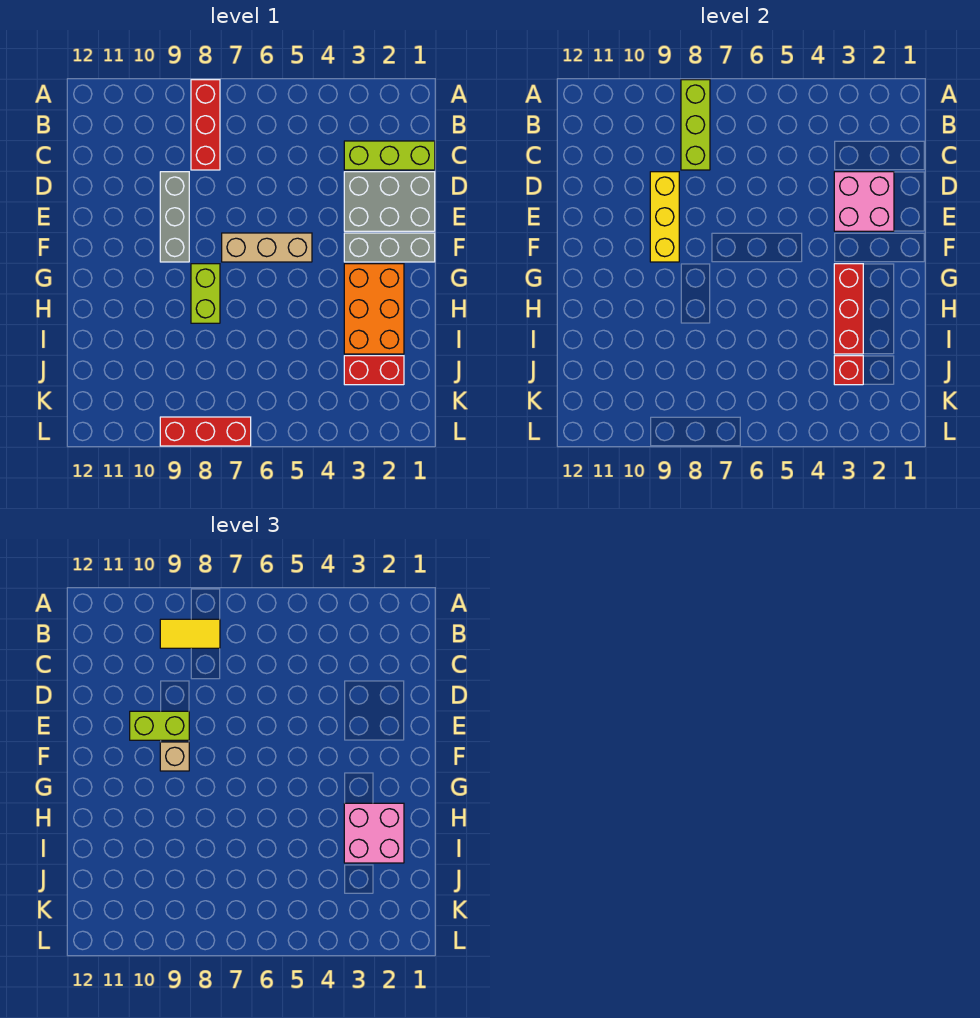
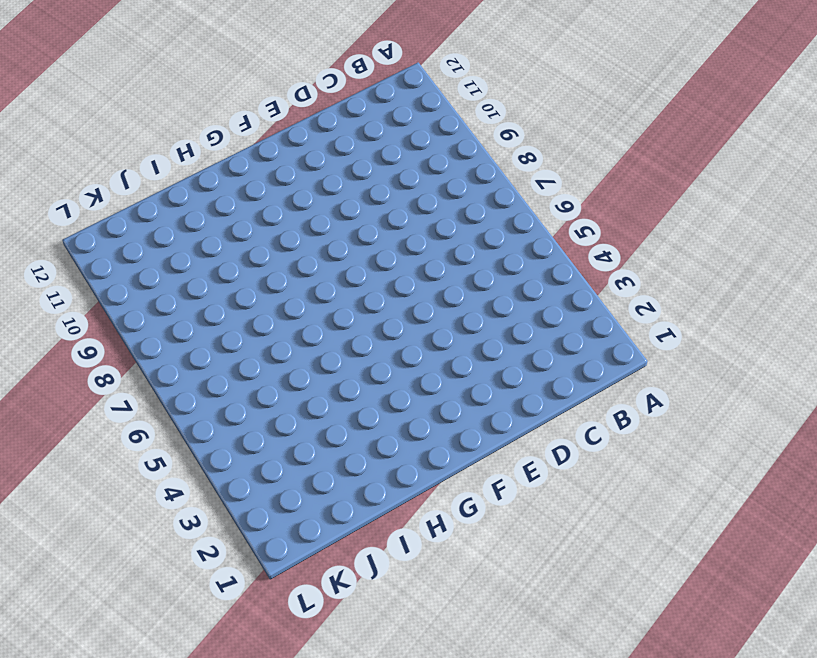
none -> red 1x3 brick [191,80,220,170]
none -> lime 1x3 brick [344,141,435,170]
none -> grey 2x3 brick [344,172,435,231]

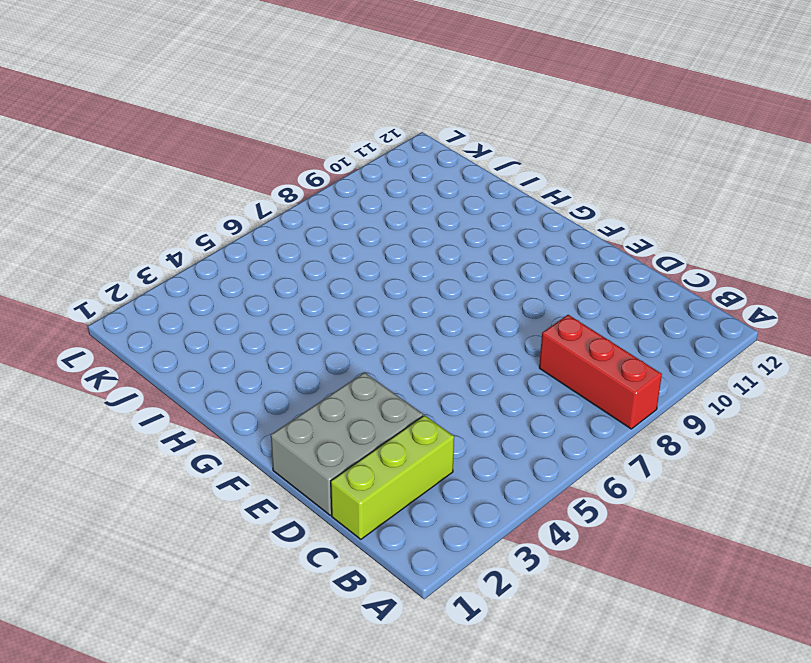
none -> grey 1x3 brick [160,172,189,262]
none -> grey 1x3 brick [344,233,435,262]
none -> tan 1x3 brick [222,233,312,262]

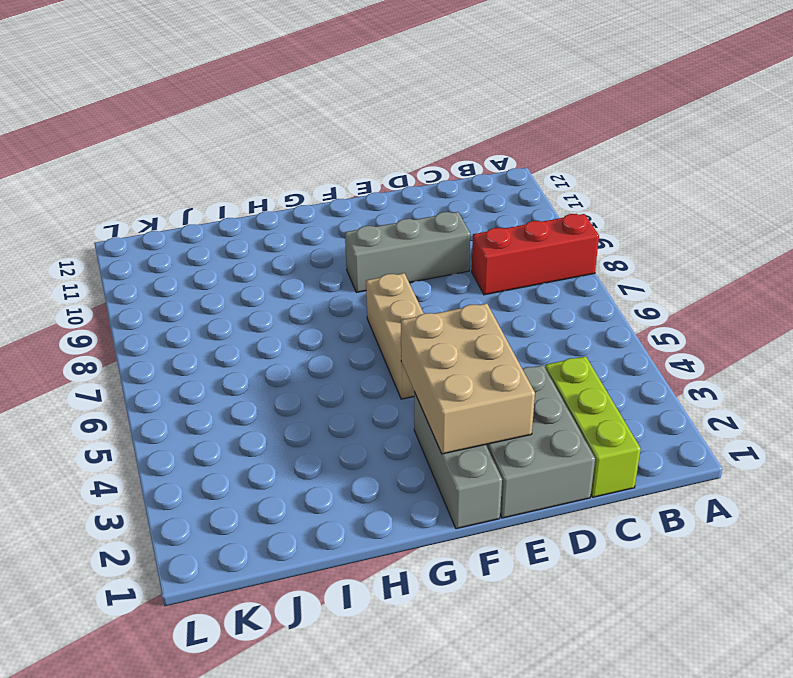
tan 2x3 brick [401,303,535,454] -> pink 2x2 brick [834,172,894,231]
none -> orange 2x3 brick [344,264,404,354]
none -> lime 1x2 brick [191,264,220,323]
none -> red 1x2 brick [344,356,404,385]

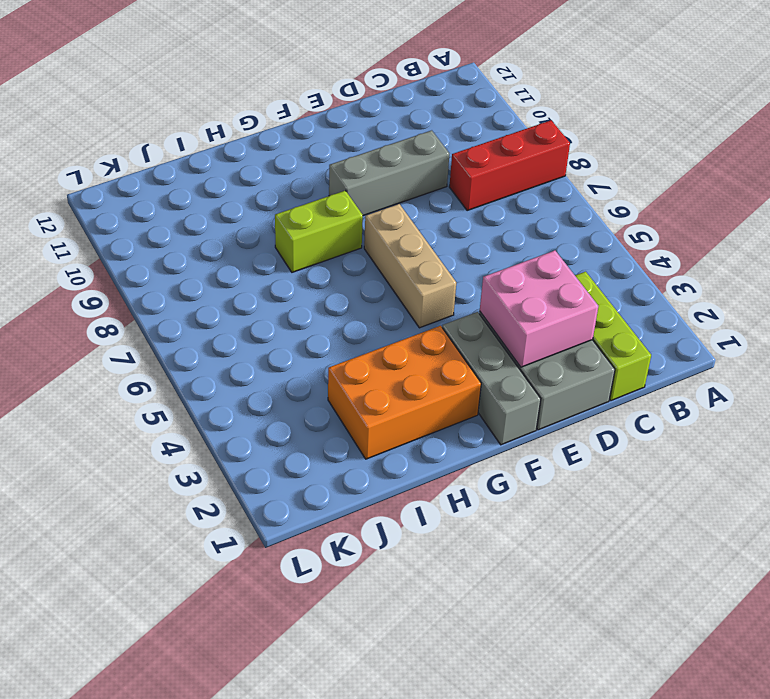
none -> red 1x2 brick [344,356,404,385]
none -> red 1x3 brick [160,417,251,446]
none -> lime 1x3 brick [681,80,710,170]

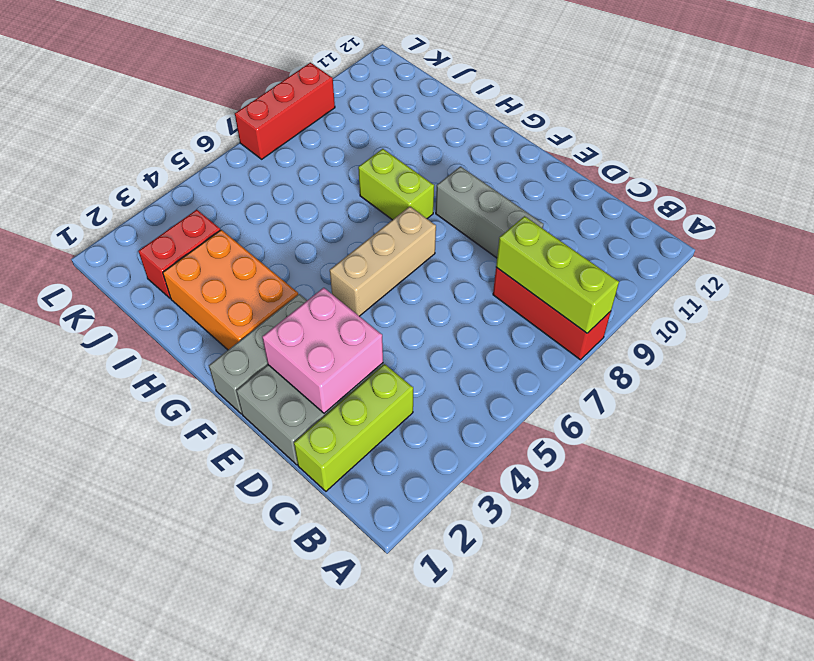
none -> yellow 1x3 brick [650,172,679,262]
none -> red 1x3 brick [834,264,863,354]
none -> red 1x1 brick [834,356,863,385]

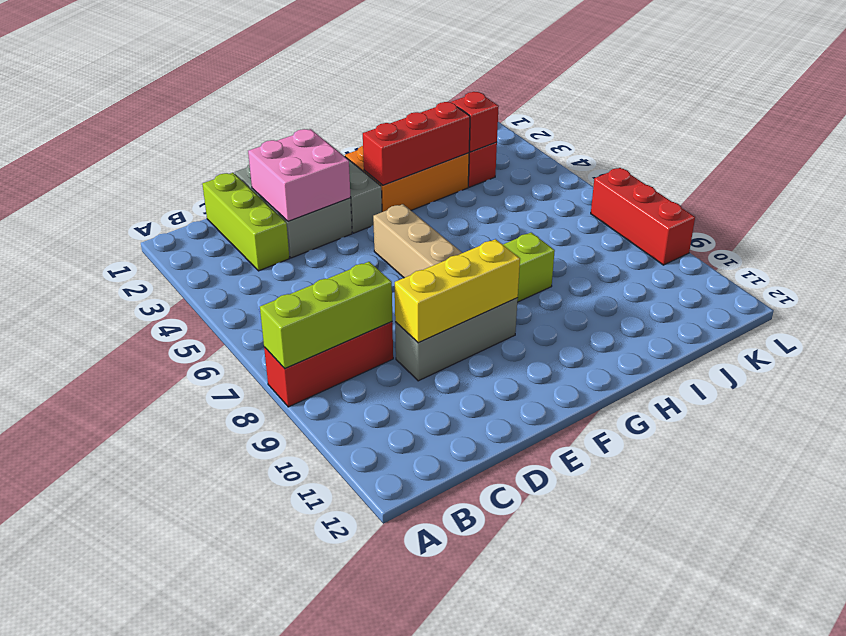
none -> yellow 1x2 tile [160,619,220,648]
none -> lime 1x2 brick [130,711,189,740]
none -> tan 1x1 brick [160,742,189,771]

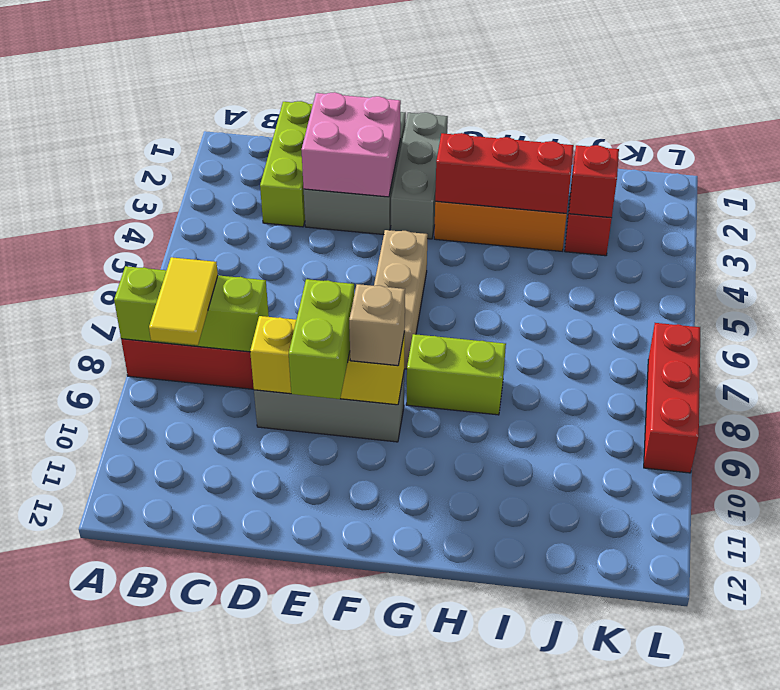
none -> pink 2x2 brick [344,803,404,863]

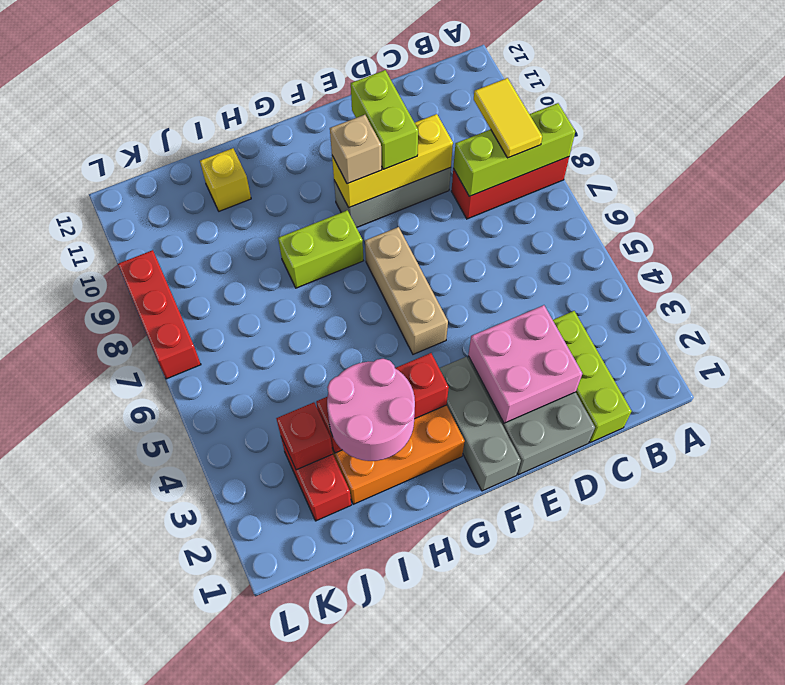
pink 2x2 round brick [327,359,415,461] -> pink 2x2 brick [344,803,404,863]
yellow 1x1 brick [200,148,251,211] -> none

